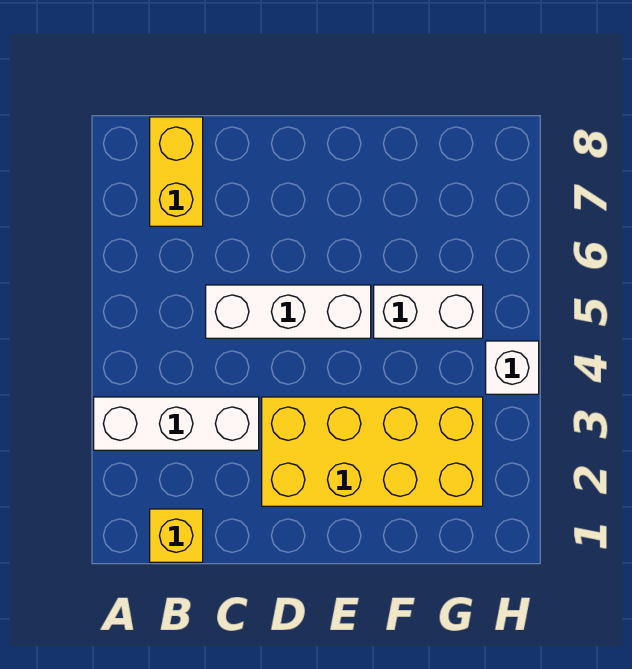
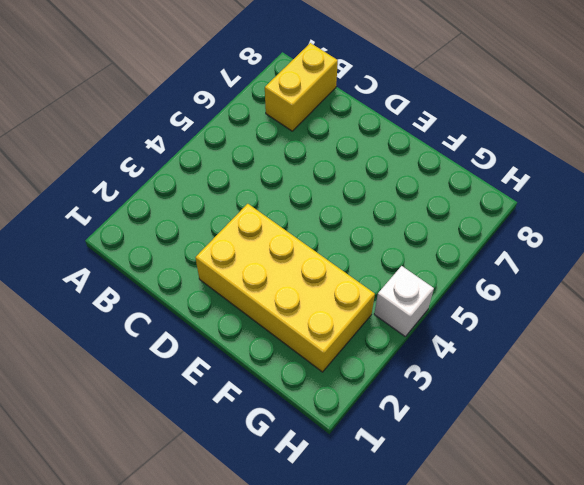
none -> white 1x3 brick [94,397,259,450]
none -> yellow 1x1 brick [150,509,203,562]

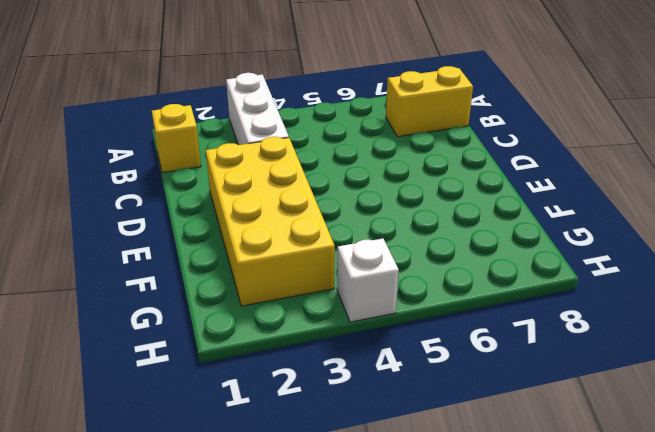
none -> white 1x3 brick [206,285,371,338]
none -> white 1x2 brick [374,285,483,338]

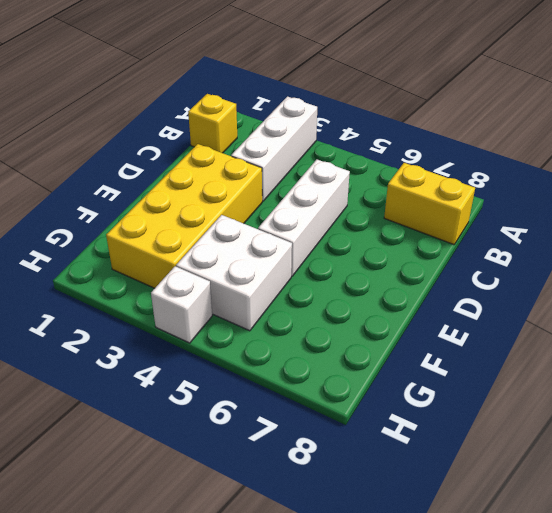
white 2x2 brick [176,215,292,331] -> white 1x2 brick [374,285,483,338]

